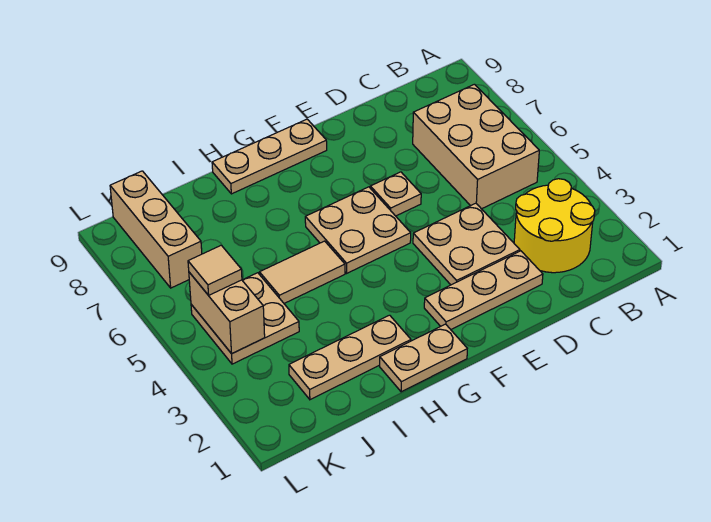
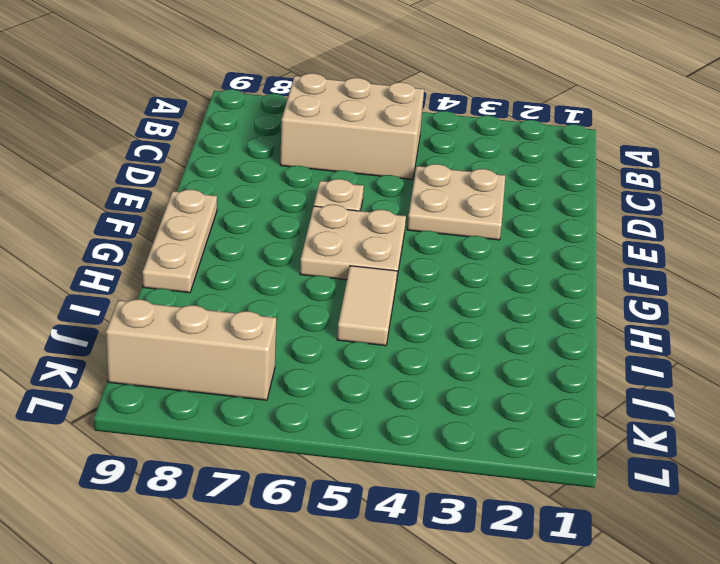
none -> yellow 2x2 round brick [514,179,595,273]
none -> tan 1x3 plate [424,251,543,329]
none -> tan 1x2 plate [380,324,467,392]

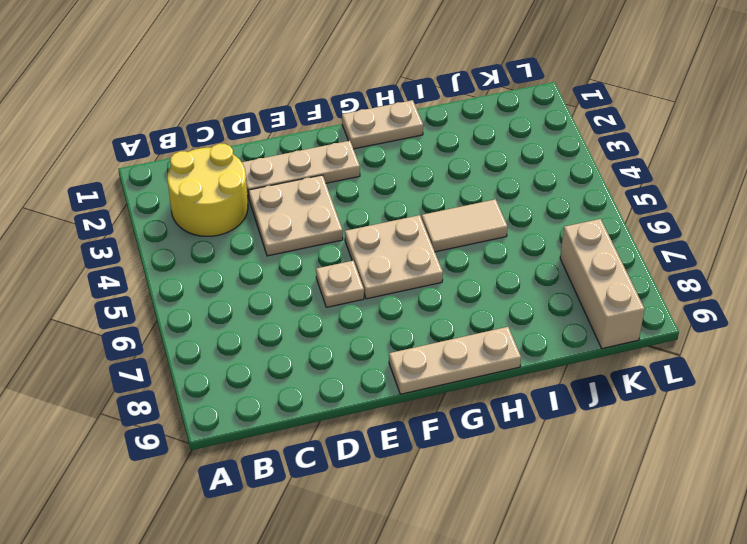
none -> tan 2x3 brick [413,84,539,209]
none -> tan 1x3 plate [289,315,411,400]
none -> tan 2x2 plate [191,273,299,364]

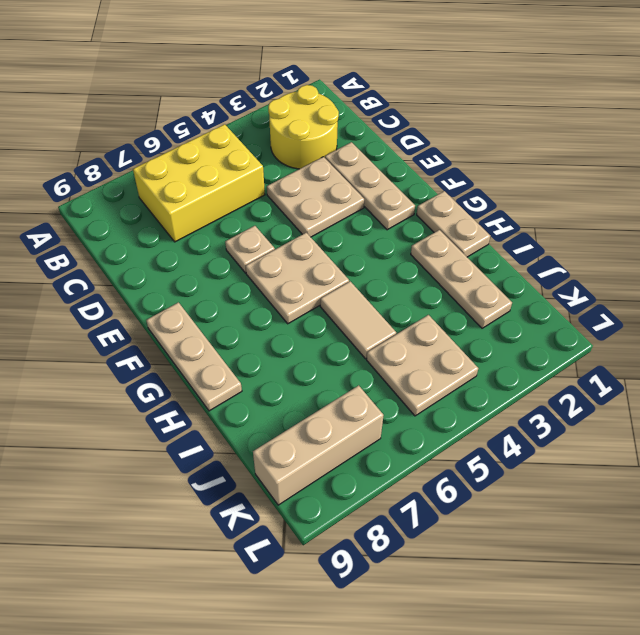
yellow 2x3 brick [133,124,265,242] -> tan 2x3 brick [413,84,539,209]
none -> tan 1x2 brick [189,272,265,354]
none -> tan 1x1 tile [188,245,242,295]

